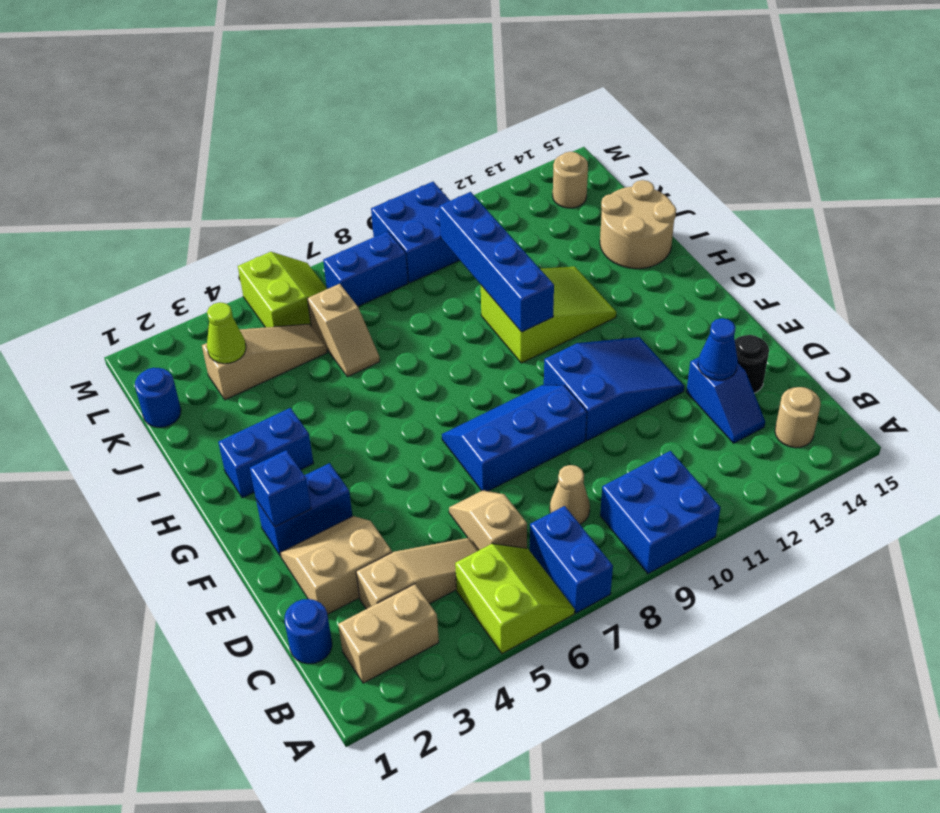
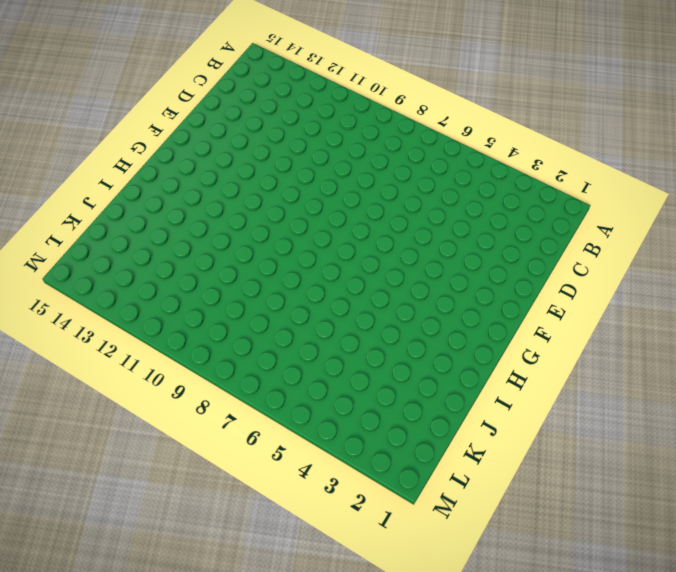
none -> lime 2x2 slope [455,544,575,654]
none -> blue 1x2 brick [530,506,613,613]
none -> blue 2x2 brick [600,451,720,574]

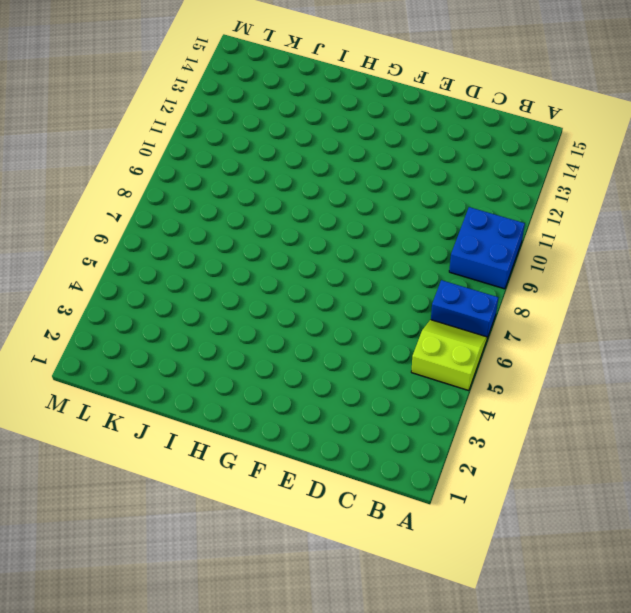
none -> tan 1x2 brick [338,584,439,683]
none -> tan 1x1 round brick [775,387,821,448]
none -> blue 1x1 round brick [285,599,332,664]

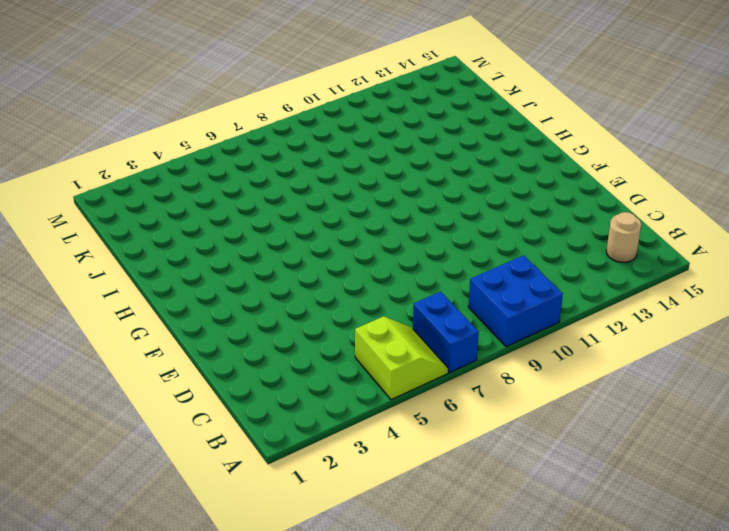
none -> tan 1x2 brick [338,584,439,683]
none -> blue 1x1 round brick [285,599,332,664]
none -> tan 1x3 slope [356,538,479,609]

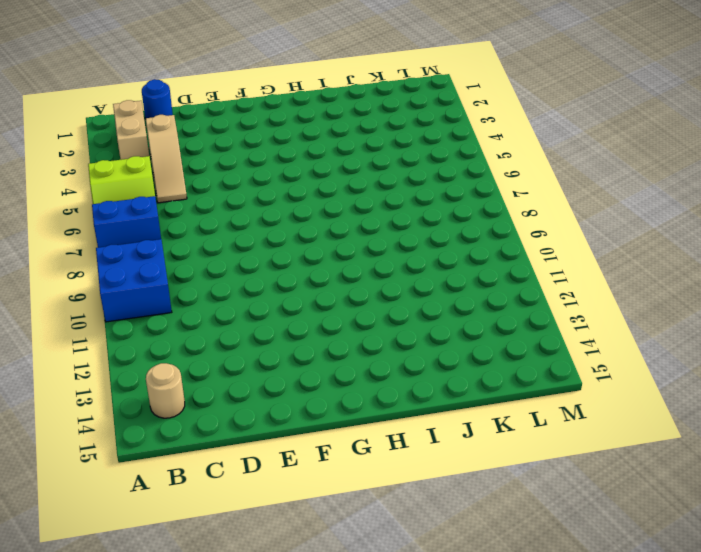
none -> tan 1x2 slope [449,490,527,550]
none -> tan 1x1 cone [550,465,590,524]
none -> blue 1x2 slope [686,357,765,443]

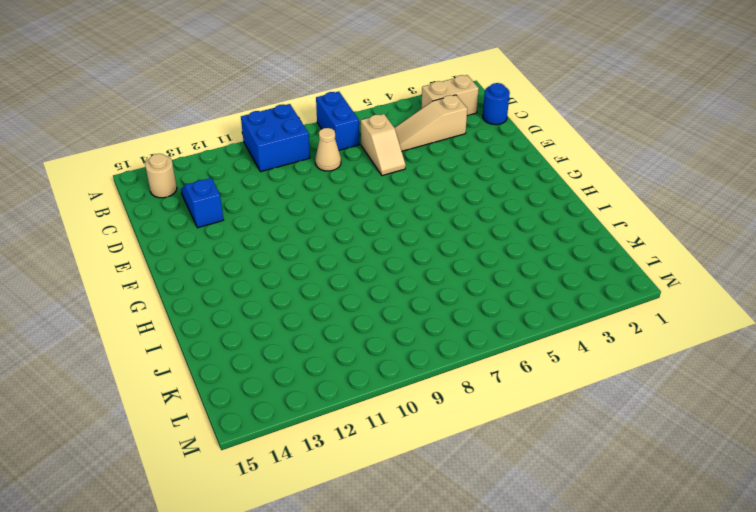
none -> lime 2x2 slope [455,544,575,654]
none -> tan 2x2 slope [280,516,392,614]
none -> black 1x1 round brick [735,335,769,393]

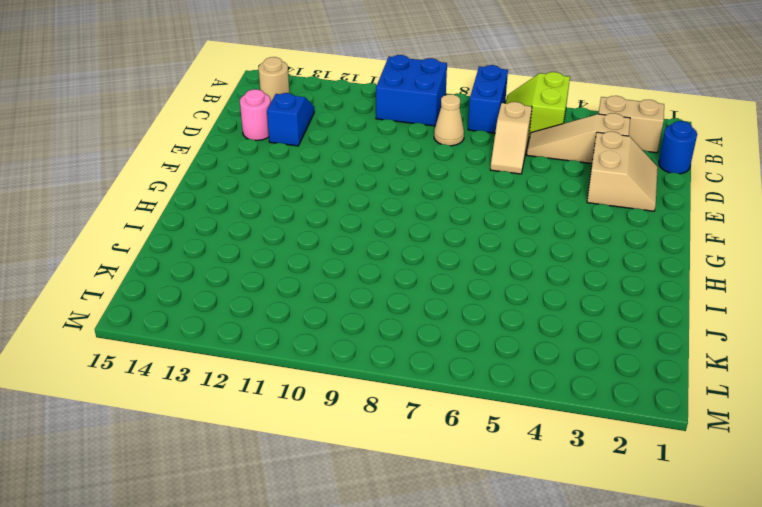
tan 2x2 slope [587,132,658,211] -> tan 2x2 slope turned to [280,516,392,614]
pink 1x1 round brick [240,89,271,140] -> black 1x1 round brick [735,335,769,393]
none -> blue 2x3 slope [442,385,587,491]
none -> blue 2x3 slope [544,337,684,441]
none -> blue 1x2 brick [256,463,352,556]

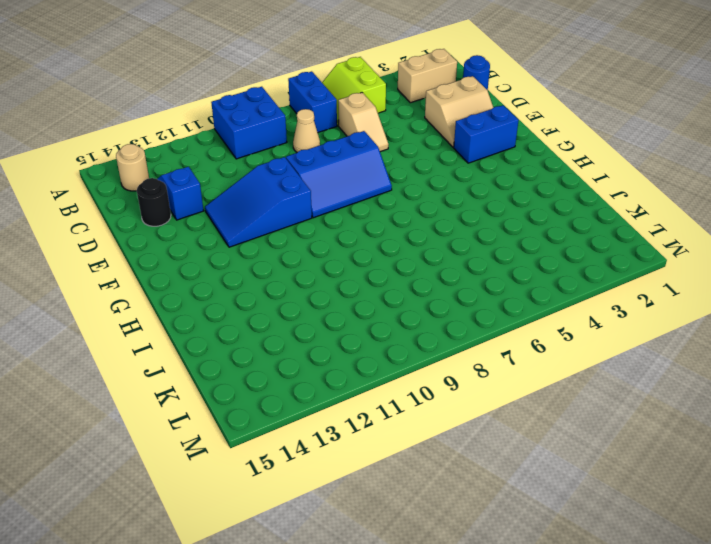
none -> tan 1x3 slope [356,538,479,609]
none -> blue 1x2 brick [218,408,314,498]
none -> lime 2x3 slope [481,267,616,363]

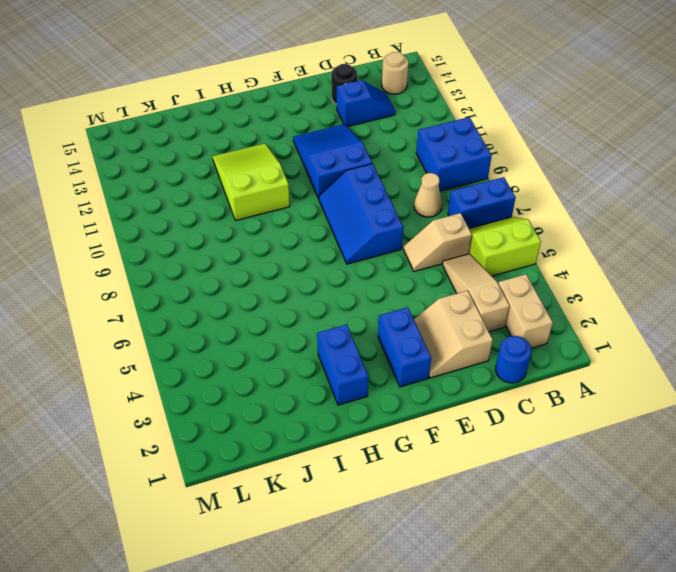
none -> tan 2x2 round brick [600,180,676,269]
none -> tan 1x2 slope [307,284,380,377]
none -> blue 1x1 round brick [135,368,181,427]

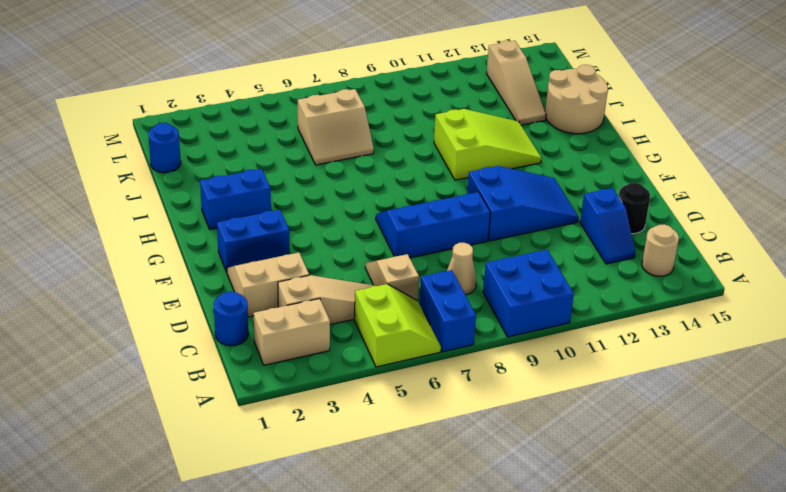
tan 2x2 slope [298,89,374,165] -> tan 1x2 slope [307,284,380,377]
tan 1x3 slope [486,41,546,125] -> tan 1x3 slope turned to [202,324,327,400]
none -> lime 2x2 slope [238,252,327,327]
none -> blue 1x2 brick [323,231,408,306]
none -> blue 2x2 brick [371,182,460,283]

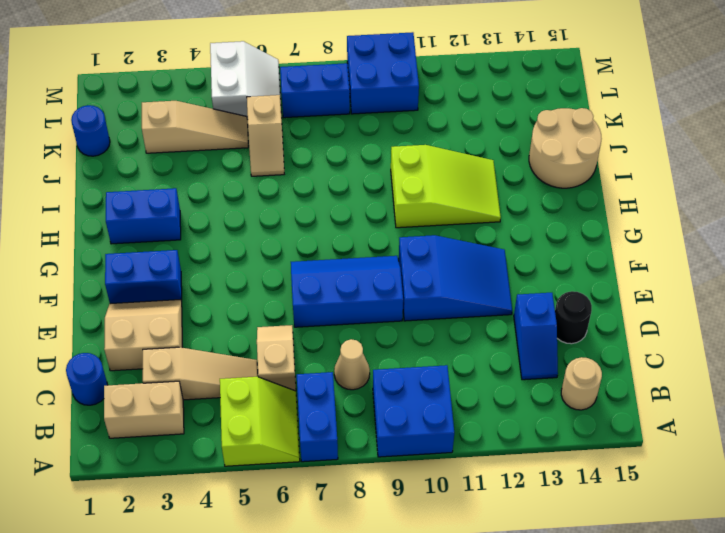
white 2x2 slope [210,41,281,119] -> lime 2x2 slope [238,252,327,327]
none -> tan 1x1 round brick [553,152,588,208]
none -> blue 1x1 cone [698,318,738,380]
none -> blue 1x1 brick [250,450,311,527]

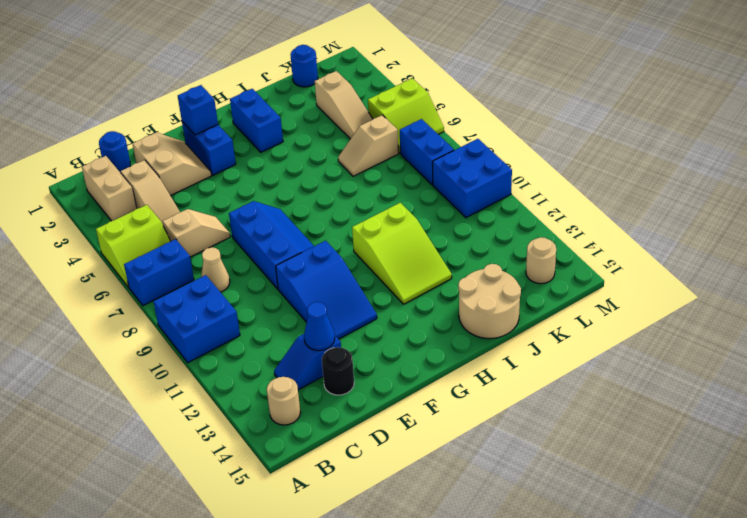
none -> blue 1x4 brick [439,192,554,332]
none -> lime 1x1 cone [207,302,246,364]

